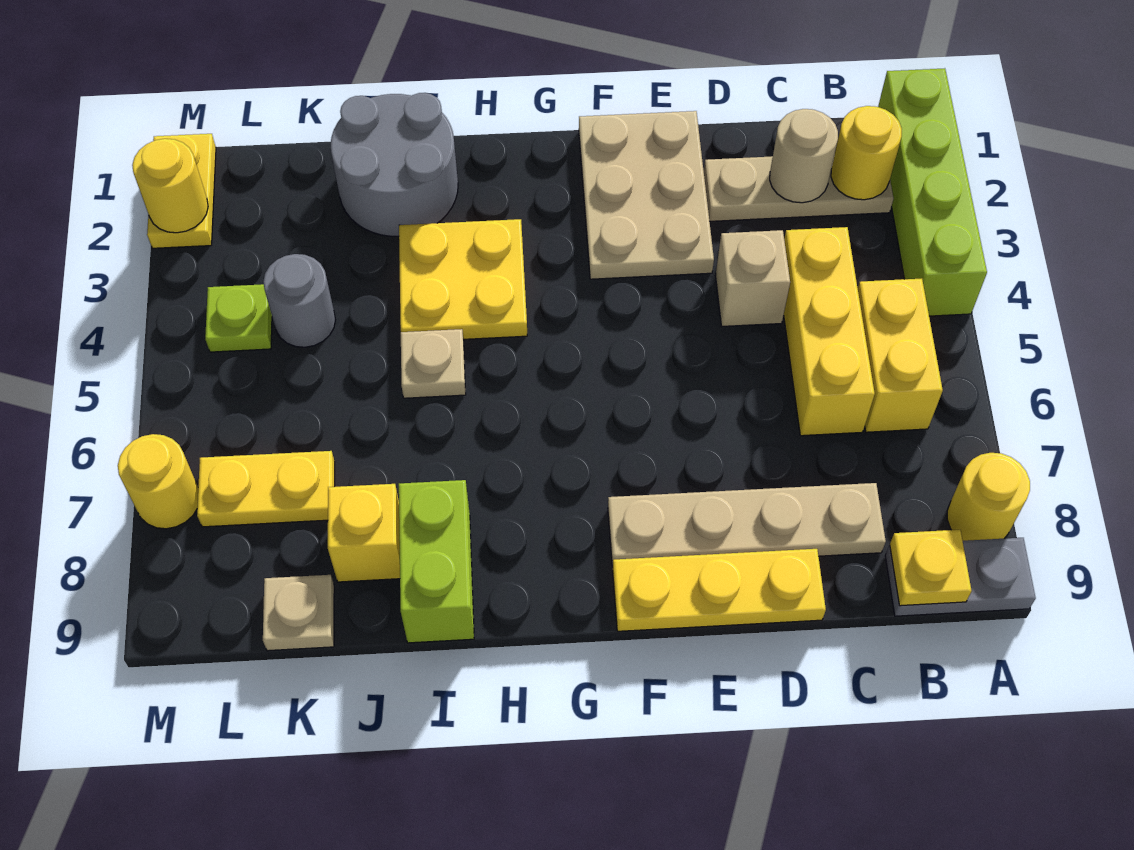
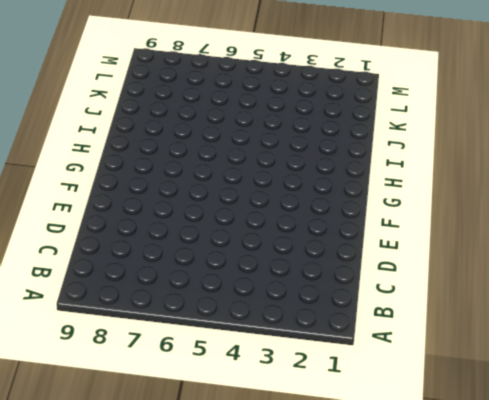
none -> lime 1x4 brick [878,68,987,316]
none -> yellow 1x1 round brick [947,453,1030,541]
none -> grey 1x2 plate [885,538,1036,616]

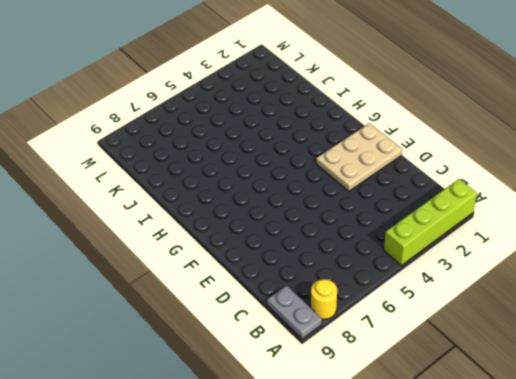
none -> tan 1x3 plate [704,156,893,221]
none -> yellow 1x2 brick [858,279,943,432]
none -> yellow 1x3 brick [784,227,875,436]

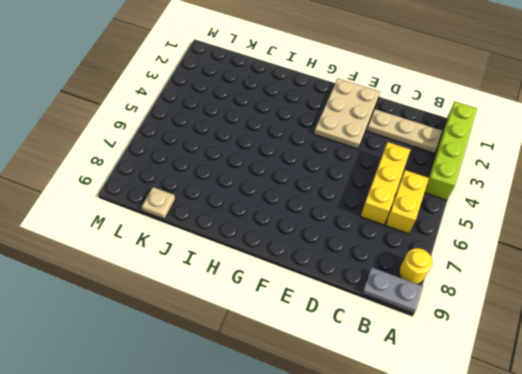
none -> tan 1x4 plate [608,483,886,567]
none -> tan 1x1 brick [716,230,790,326]
none -> yellow 1x3 plate [613,549,826,631]

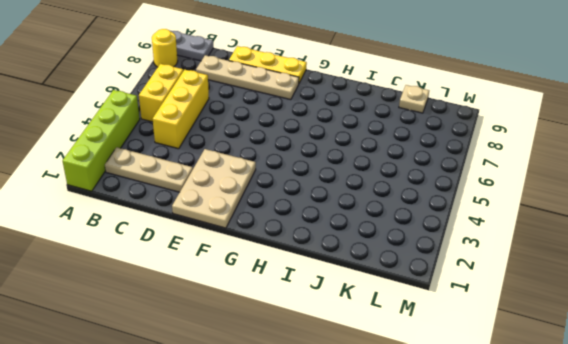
none -> tan 1x1 brick [716,230,790,326]
none -> yellow 2x2 plate [399,219,527,339]
none -> grey 2x2 round brick [331,93,458,236]

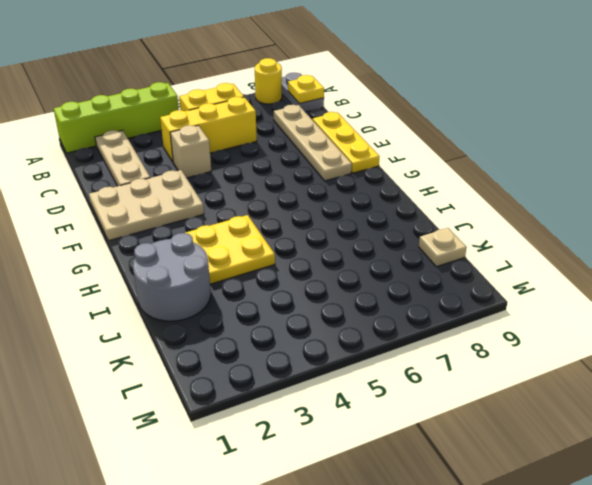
none -> tan 1x1 plate [401,329,466,398]
none -> lime 1x2 brick [399,480,474,643]
none -> yellow 1x1 brick [328,484,400,582]

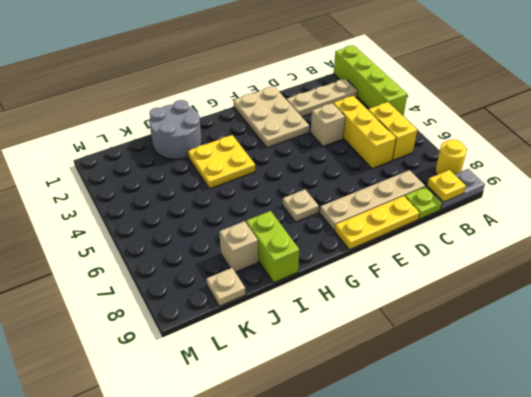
lime 1x1 plate [405,187,442,219] -> lime 1x1 plate moved to [205,284,272,352]
tan 1x1 plate [283,189,319,222] -> tan 1x1 plate moved to [401,329,466,398]
tan 1x1 brick [219,221,258,272] -> yellow 1x1 brick [328,484,400,582]
none -> grey 1x1 round brick [263,254,335,347]
none -> yellow 1x2 plate [197,451,335,527]
none -> yellow 1x2 plate [147,134,216,248]

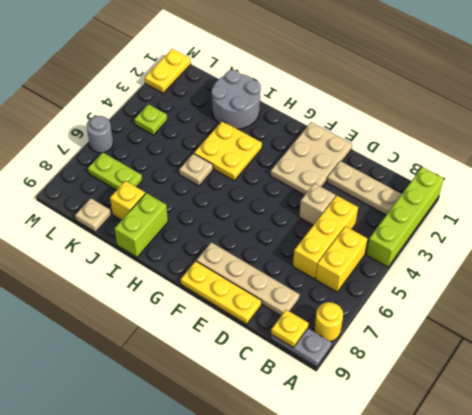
lime 1x2 plate [88,152,142,190] -> yellow 1x2 plate [197,451,335,527]
grey 1x1 round brick [87,116,113,153] -> grey 1x1 round brick moved to [263,254,335,347]
none -> yellow 1x1 round brick [118,434,198,529]
none -> yellow 1x1 round brick [831,106,902,200]
none -> tan 1x1 round brick [770,109,838,203]

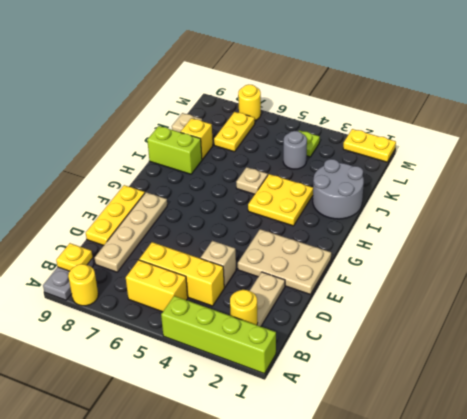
none -> tan 1x1 round brick [770,109,838,203]
none -> yellow 1x1 round brick [132,139,208,233]

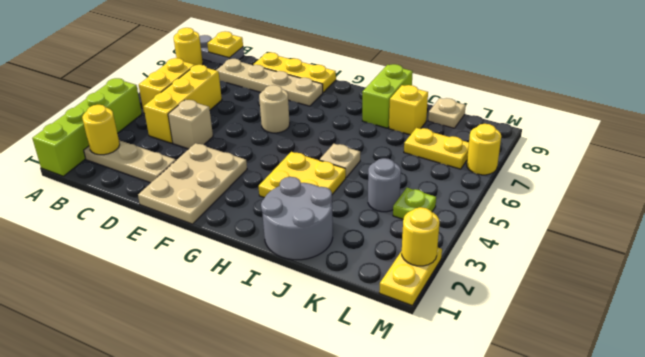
tan 1x1 round brick [259,85,290,133] -> tan 1x1 round brick moved to [770,109,838,203]

